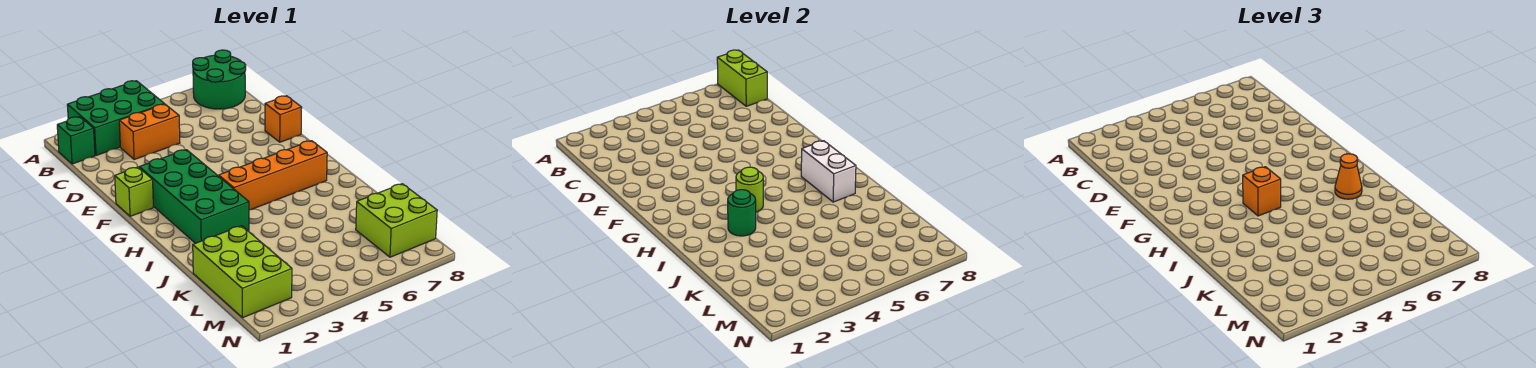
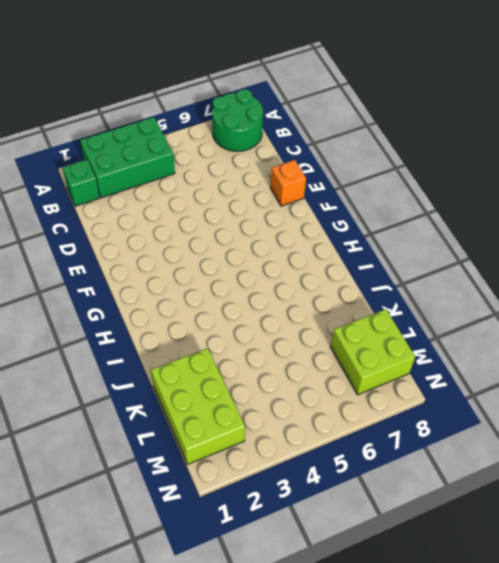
none -> orange 1x2 brick [119,104,180,160]
none -> lime 1x1 brick [115,167,153,216]
none -> green 2x4 brick [139,150,249,243]

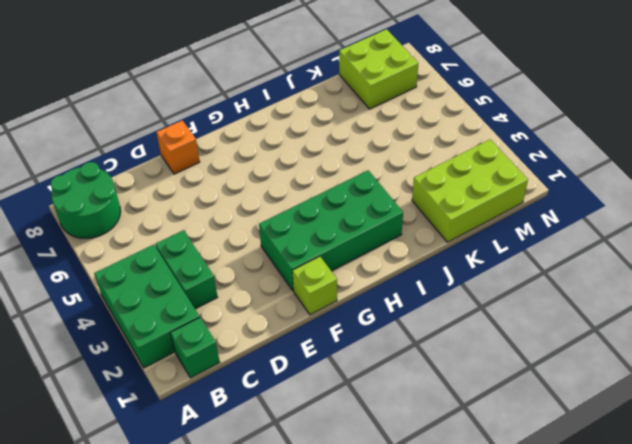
green 1x2 brick [156,230,218,309] -> orange 1x2 brick [119,104,180,160]
none -> orange 1x4 brick [219,141,327,210]
none -> lime 1x2 brick [717,50,767,106]
none -> lime 1x1 round brick [736,167,763,212]

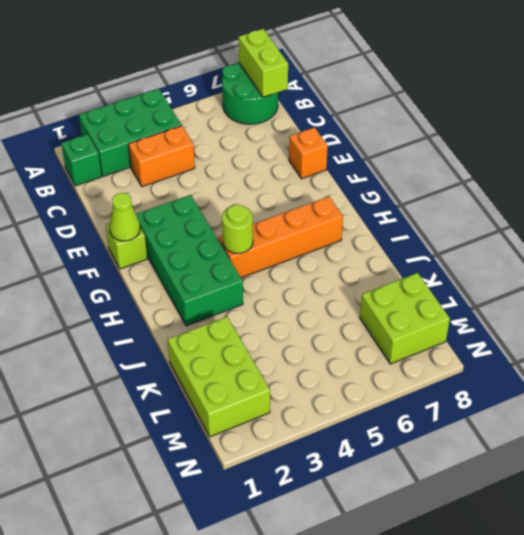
lime 1x1 cone [110,193,140,241] -> none
none -> white 1x2 brick [801,141,856,202]
none -> green 1x1 round brick [728,190,756,236]
none -> orange 1x1 brick [1243,167,1281,216]

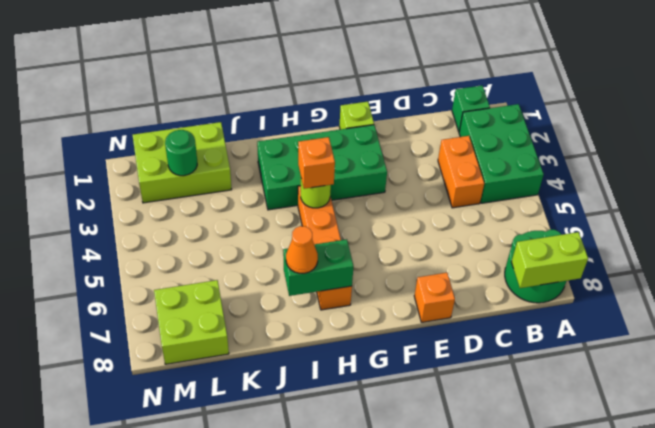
green 1x2 brick [283,239,354,296] -> white 1x2 brick [801,141,856,202]
green 1x1 round brick [165,130,197,176] -> green 1x1 round brick moved to [728,190,756,236]

